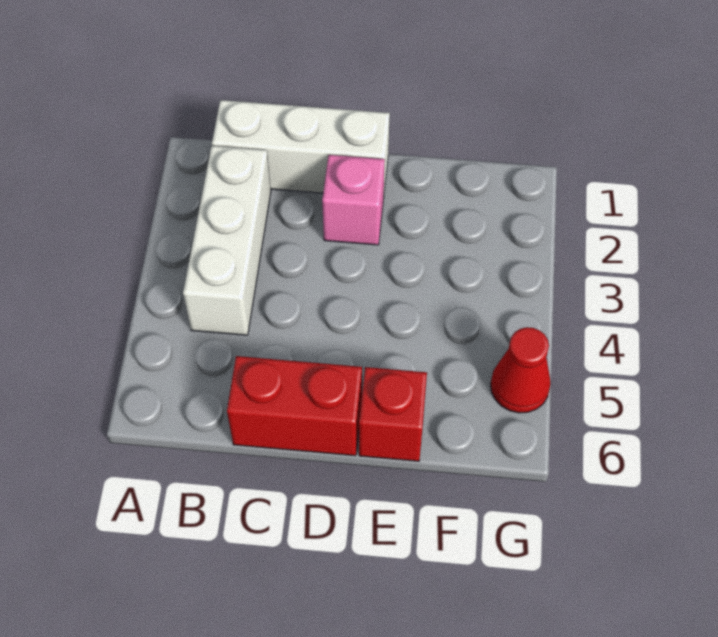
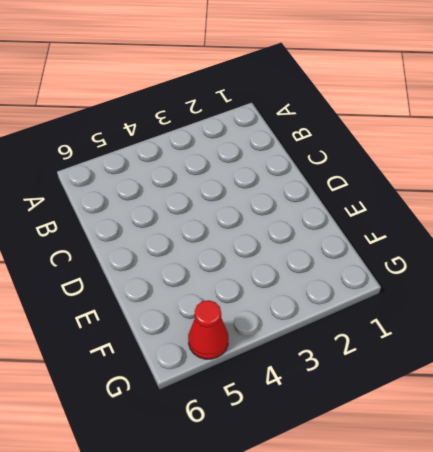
none -> white 1x3 brick [212,100,390,193]
none -> white 1x3 brick [183,146,271,335]

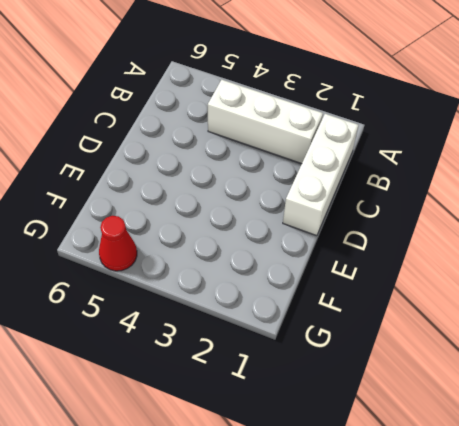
none -> red 1x2 brick [227,356,362,456]
none -> pink 1x1 brick [322,155,385,245]

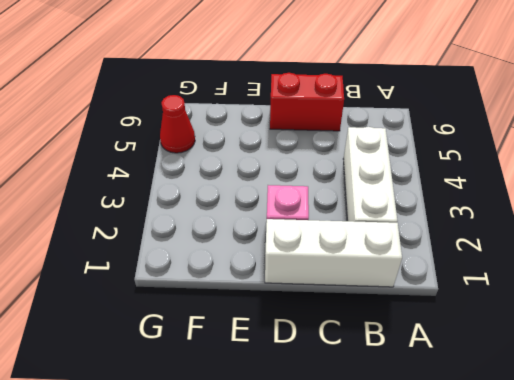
none -> red 1x1 brick [359,367,427,461]

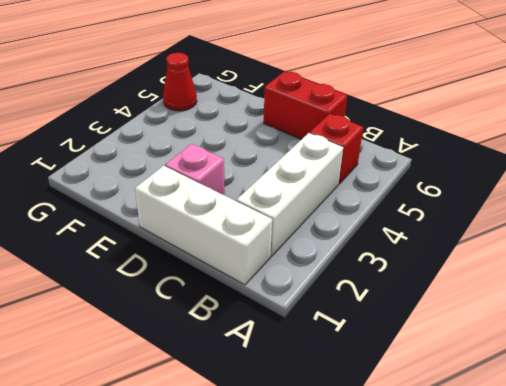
red 1x1 brick [310,114,363,184] -> red 1x1 brick moved to [359,367,427,461]

